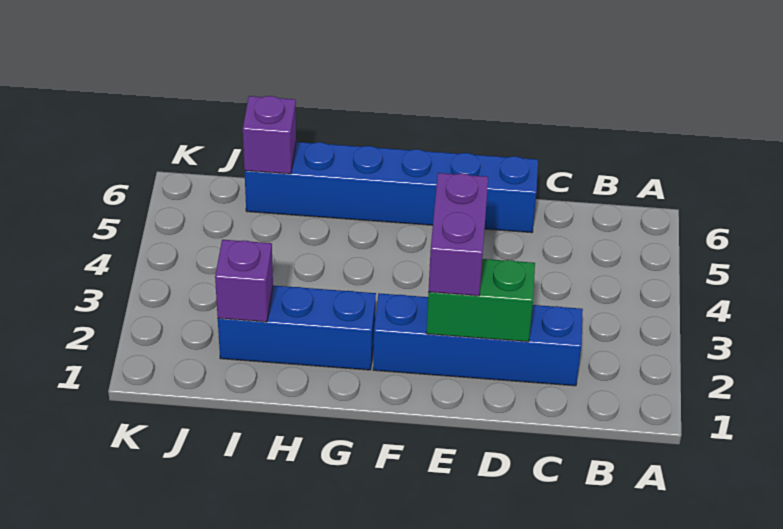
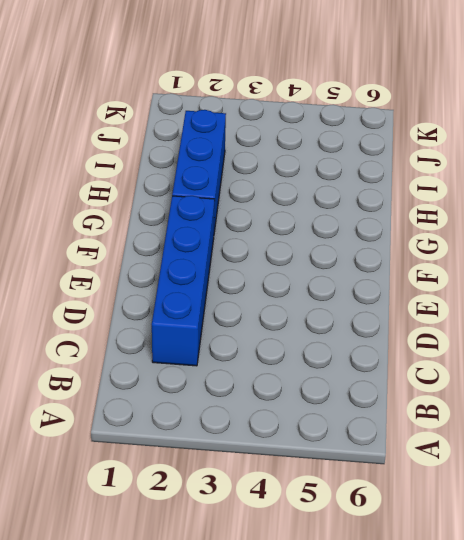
none -> blue 1x6 brick [244,142,538,233]
none -> green 1x2 brick [426,259,535,342]

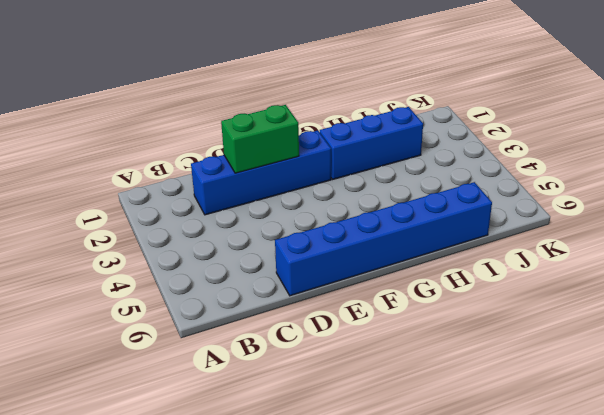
none -> purple 1x1 brick [215,240,273,322]
none -> purple 1x1 brick [243,96,296,174]

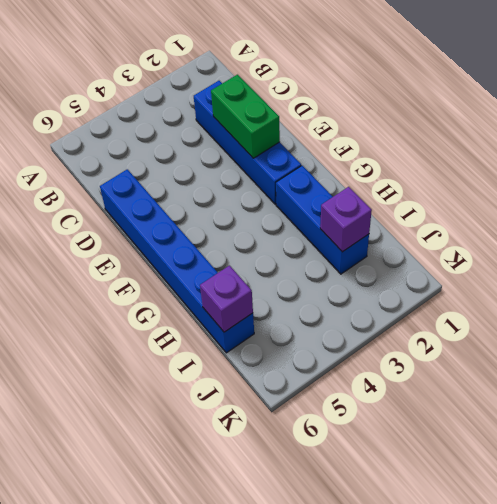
none -> purple 1x2 brick [428,173,488,296]

